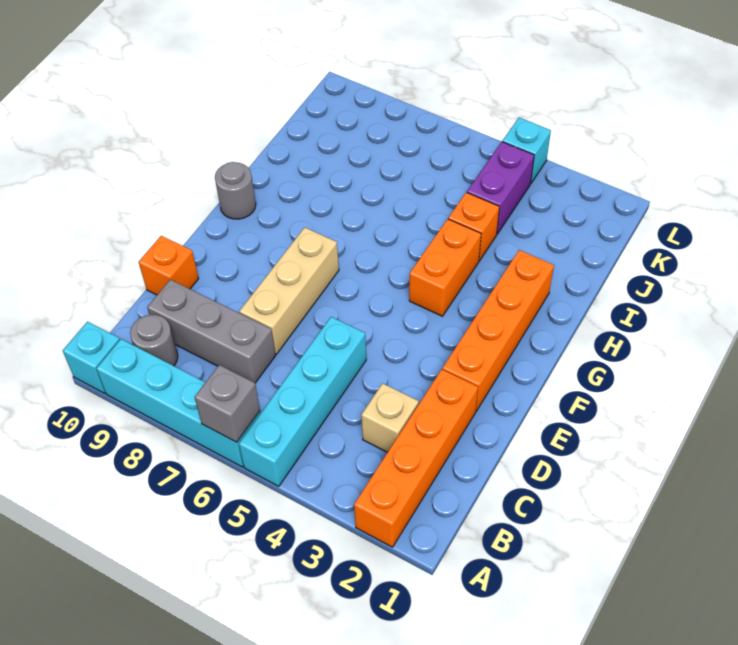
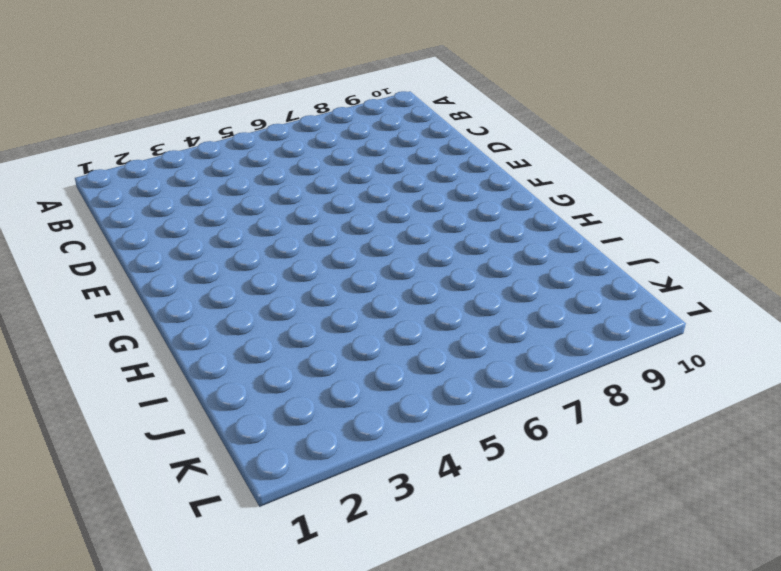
none -> orange 1x4 brick [354,370,478,547]
none -> cyan 1x4 brick [239,317,366,486]
none -> cyan 1x4 brick [96,339,261,467]

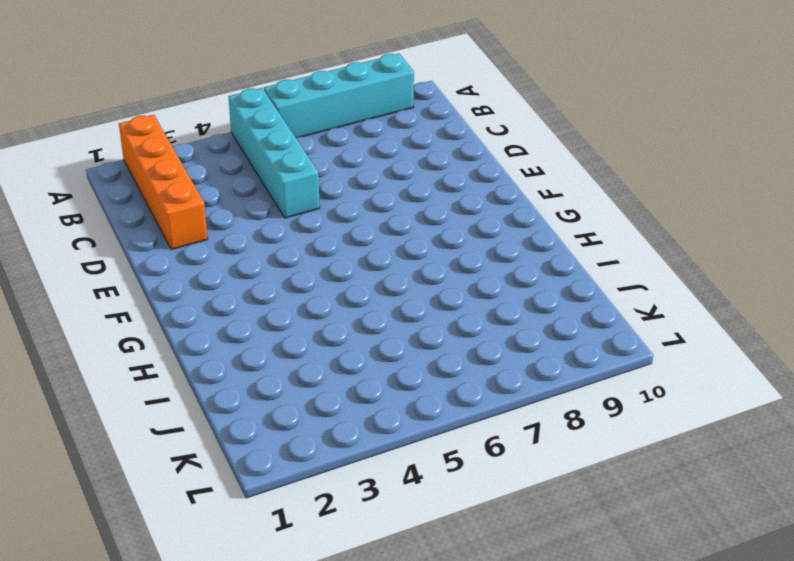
none -> cyan 1x1 brick [63,322,120,393]
none -> grey 1x1 round brick [130,315,178,366]
none -> tan 1x1 brick [361,383,419,452]

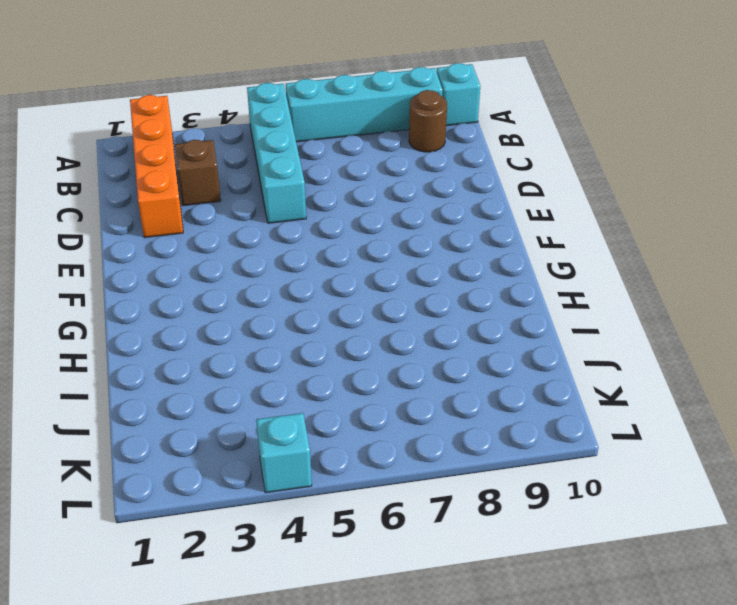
brown 1x1 round brick [409,90,447,152] -> grey 1x1 round brick [130,315,178,366]
brown 1x1 brick [175,140,221,206] -> tan 1x1 brick [361,383,419,452]
none -> grey 1x3 brick [147,280,276,383]
none -> tan 1x3 brick [239,227,339,354]
none -> orange 1x1 brick [139,236,199,295]

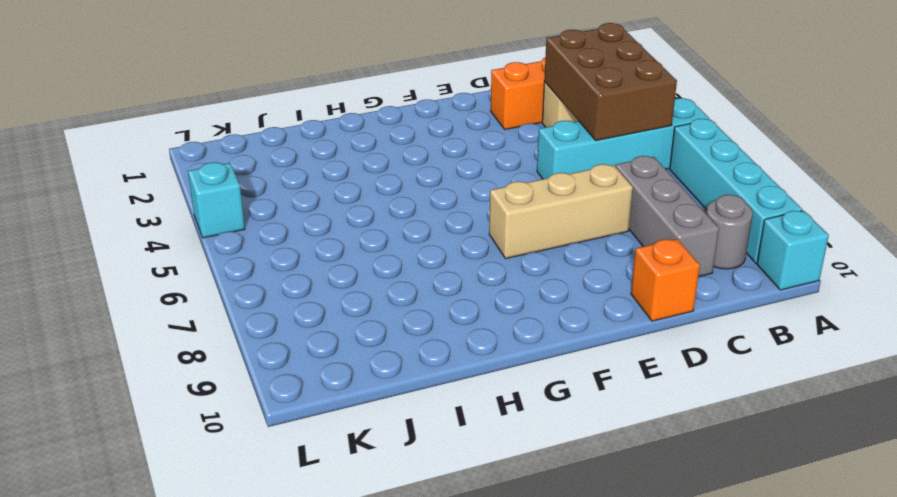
brown 2x3 brick [544,23,677,141] -> none
none -> orange 1x4 brick [442,250,554,411]
none -> orange 1x2 brick [409,219,481,316]
none -> grey 1x1 round brick [215,162,256,219]

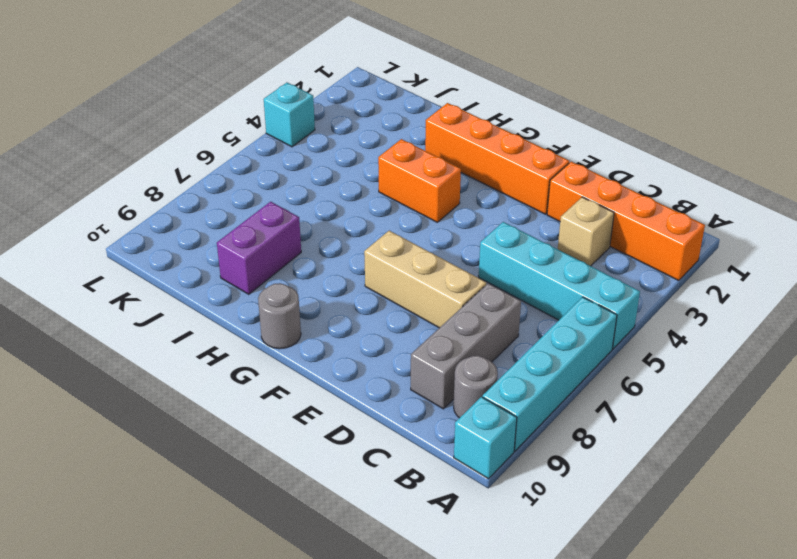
purple 1x2 brick [217,202,301,294] -> purple 1x2 brick turned to [467,142,534,234]
none -> orange 1x1 brick [139,236,199,295]
none -> orange 1x1 brick [448,192,499,261]
none -> grey 1x1 brick [195,365,260,442]

